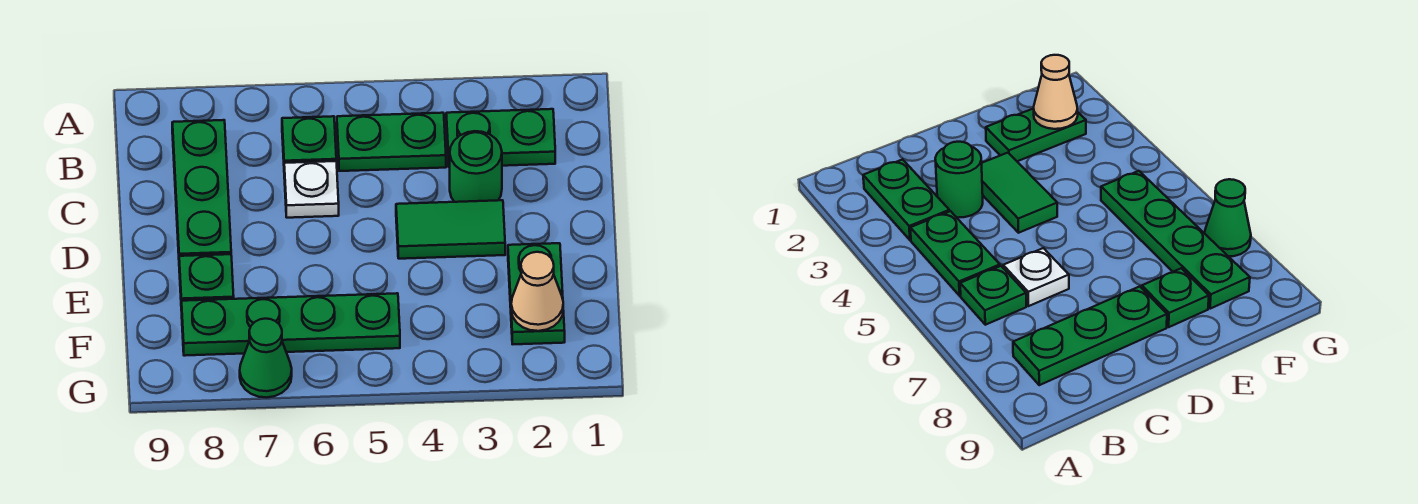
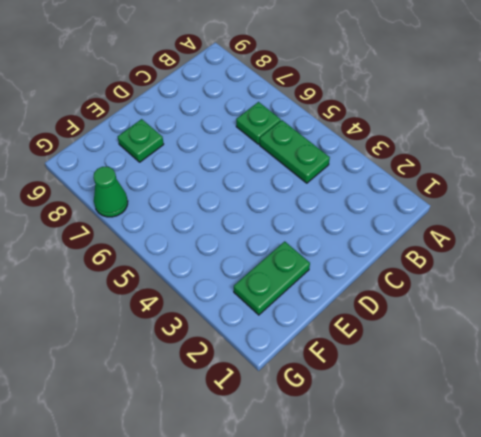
none -> green 1x2 plate [446,109,555,167]
none -> green 1x3 plate [172,120,231,256]
none -> green 1x1 round brick [450,131,502,202]

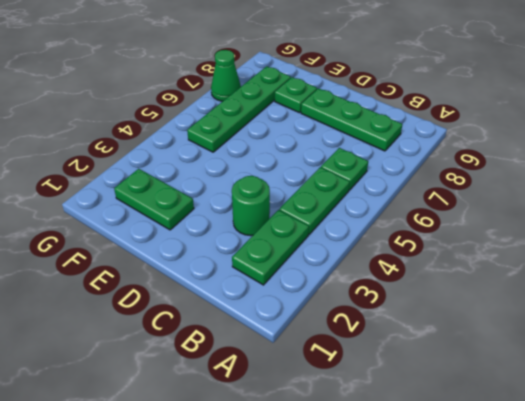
none -> white 1x1 plate [284,161,339,218]
none -> green 1x2 tile [396,200,505,259]
none -> tan 1x1 cone [511,252,563,331]

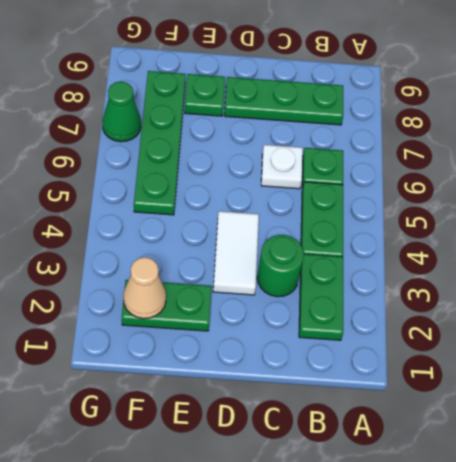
white 1x2 tile [213,211,259,295] -> green 1x2 tile [396,200,505,259]

